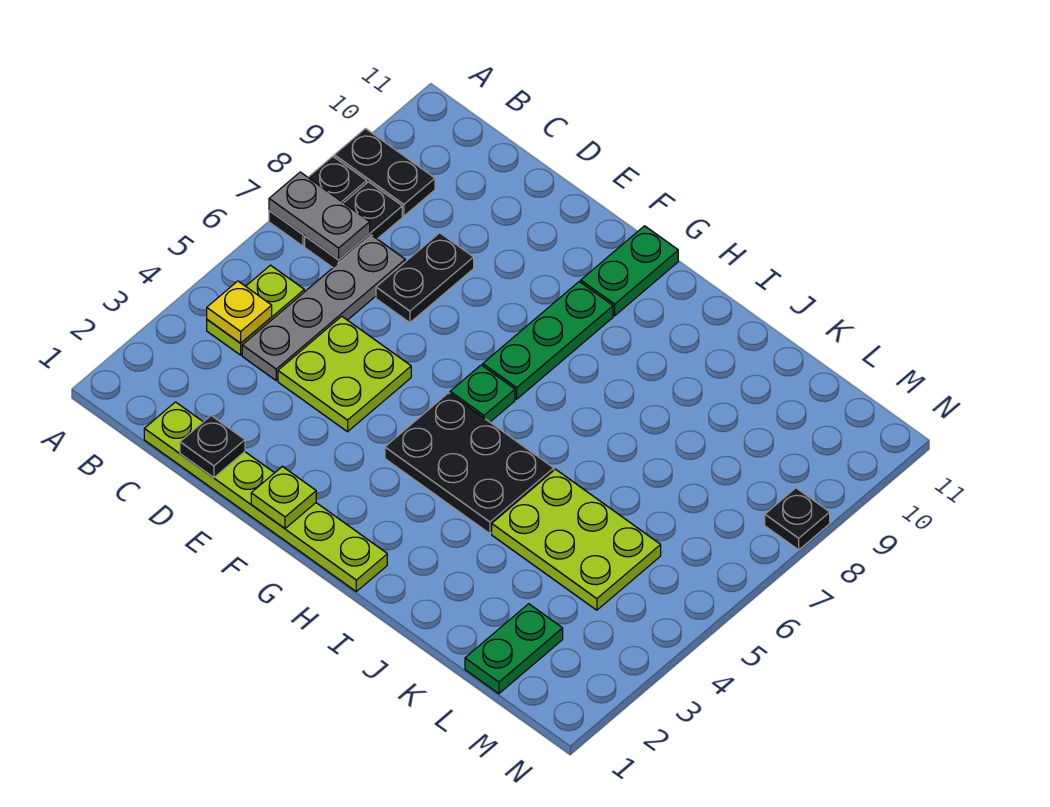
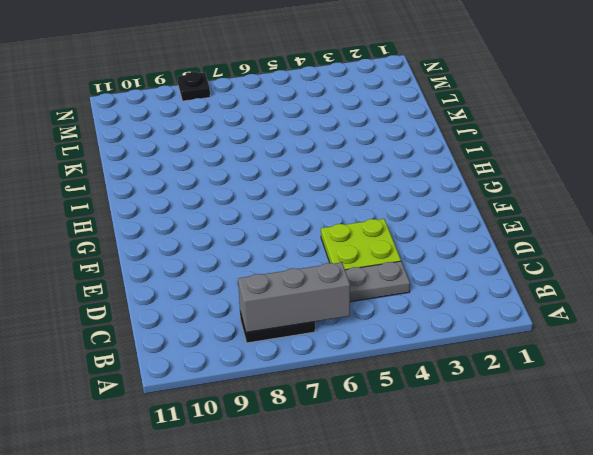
grey 1x3 brick [238,262,350,333] -> grey 1x2 plate [269,172,370,260]
none -> black 1x2 plate [269,156,367,246]
none -> black 1x2 plate [334,129,435,216]
none -> lime 1x2 plate [207,265,304,355]

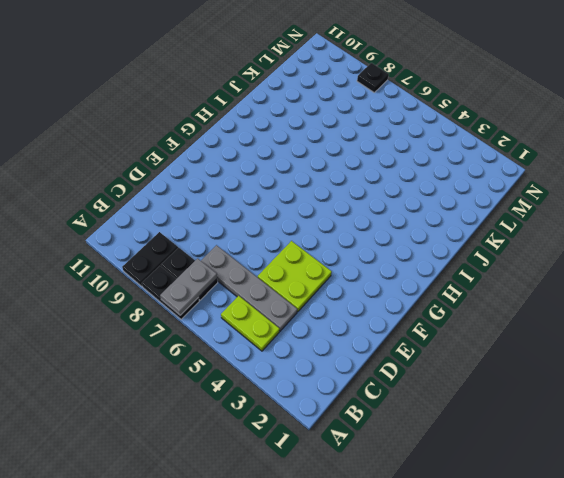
none -> lime 1x6 plate [144,402,387,592]
none -> black 1x2 plate [376,233,474,323]
none -> black 2x3 plate [385,393,554,534]

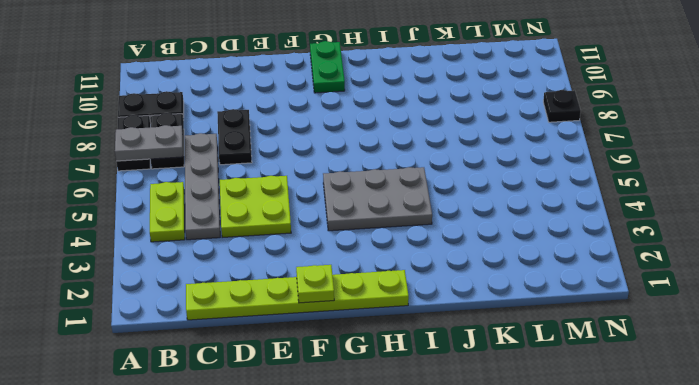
grey 2x3 plate [323,167,432,231] -> black 2x3 plate [385,393,554,534]
none -> green 1x1 plate [450,365,515,422]
none -> green 1x3 plate [483,282,613,399]
none -> lime 2x3 plate [492,469,661,610]

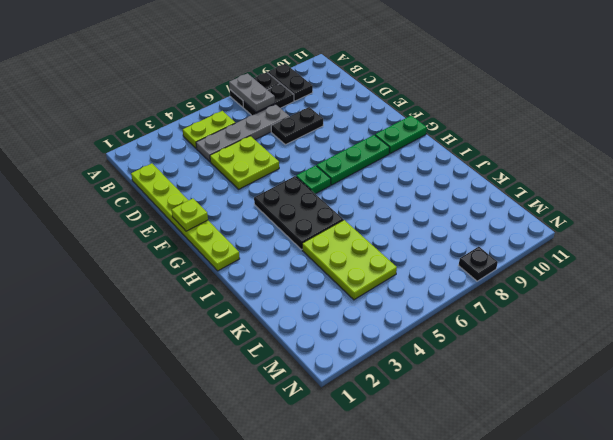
none -> green 1x2 plate [465,604,563,694]
none -> yellow 1x1 plate [207,281,272,343]
none -> black 1x1 plate [180,416,245,477]

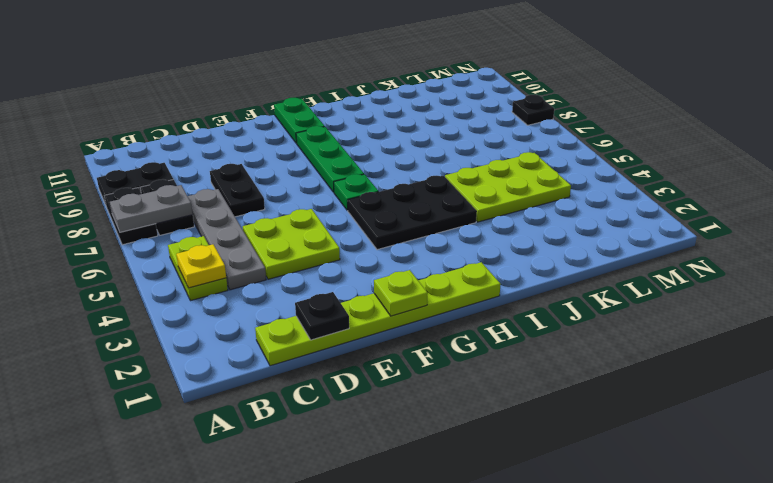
none -> green 1x2 plate [465,604,563,694]

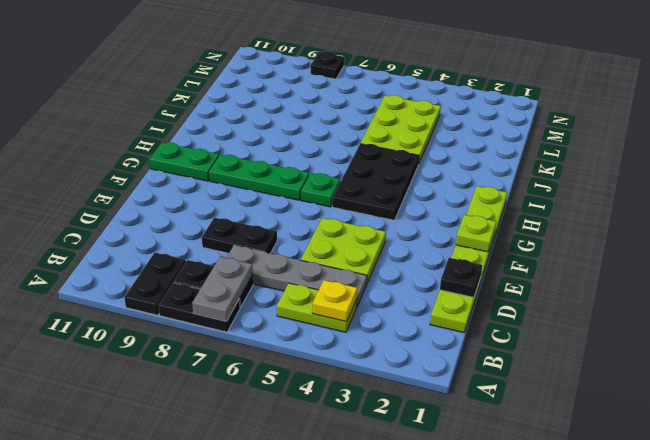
none -> green 1x2 plate [465,604,563,694]

